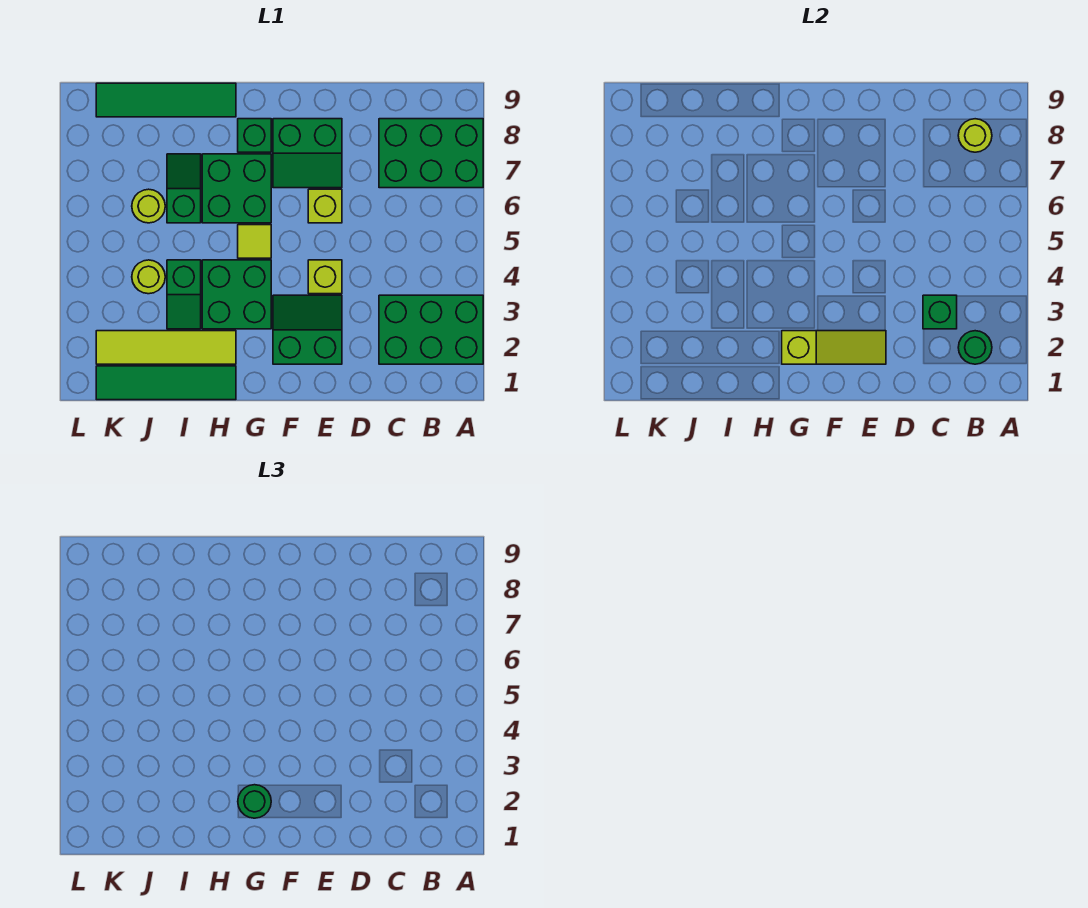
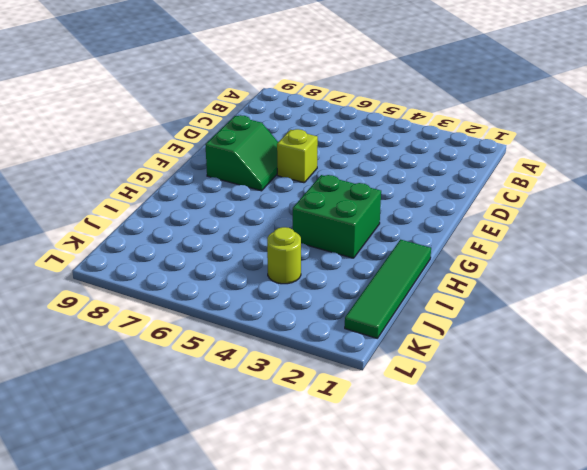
none -> green 2x3 brick [379,295,483,364]
none -> green 2x3 brick [379,119,483,188]
none -> green 2x2 slope [273,295,342,364]

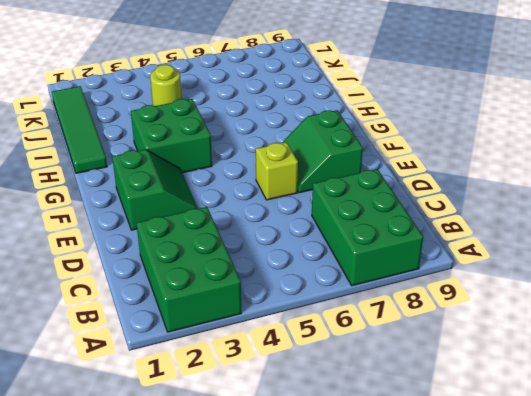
none -> lime 1x1 brick [308,260,342,294]
none -> lime 1x1 tile [238,225,271,258]
none -> green 2x2 brick [202,154,271,223]

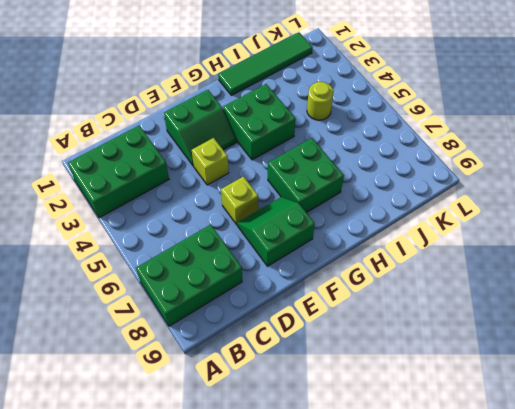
none -> lime 1x1 tile [238,225,271,258]
none -> green 1x1 brick [238,119,271,152]
none -> lime 1x4 tile [96,331,236,364]

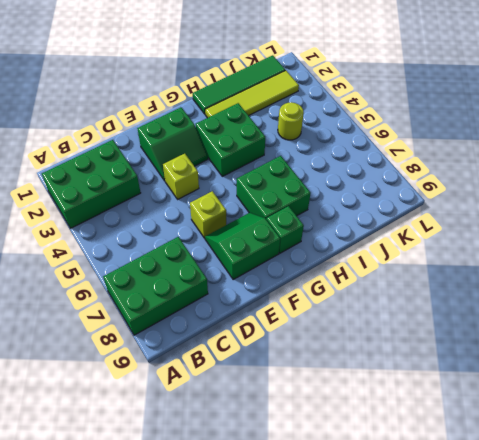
none -> lime 1x1 tile [238,225,271,258]
none -> green 1x4 tile [96,83,236,117]
none -> green 1x2 slope [167,260,201,329]

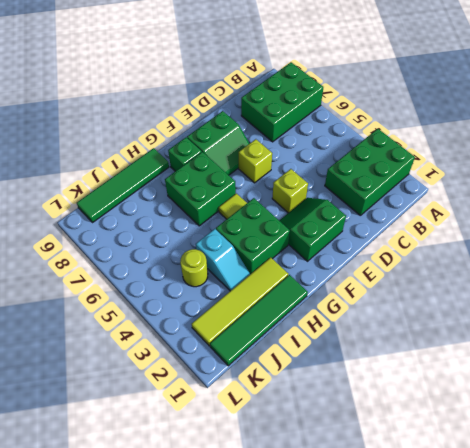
cyan 1x2 slope [196,229,250,291] -> green 1x2 slope [167,260,201,329]
none -> green 1x2 slope [167,154,201,223]
none -> lime 1x1 round brick [132,189,165,223]
none -> green 1x1 round brick [958,331,992,364]

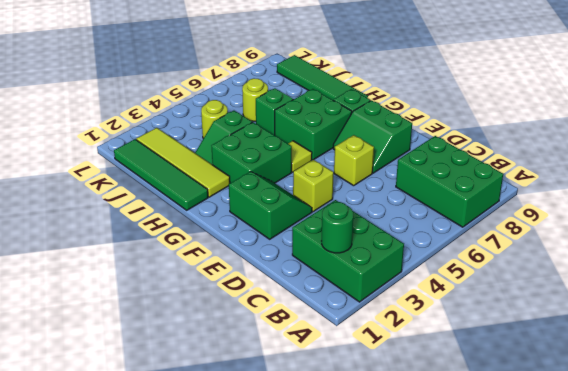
none -> lime 1x1 round brick [958,119,992,152]
none -> green 1x1 brick [923,295,957,329]
none -> lime 1x3 slope [782,331,886,364]

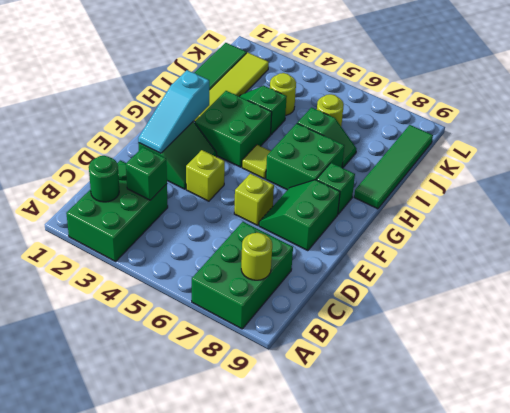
cyan 1x3 slope [138,70,209,153] -> lime 1x3 slope [782,331,886,364]
none -> green 1x1 round brick [238,785,271,818]

